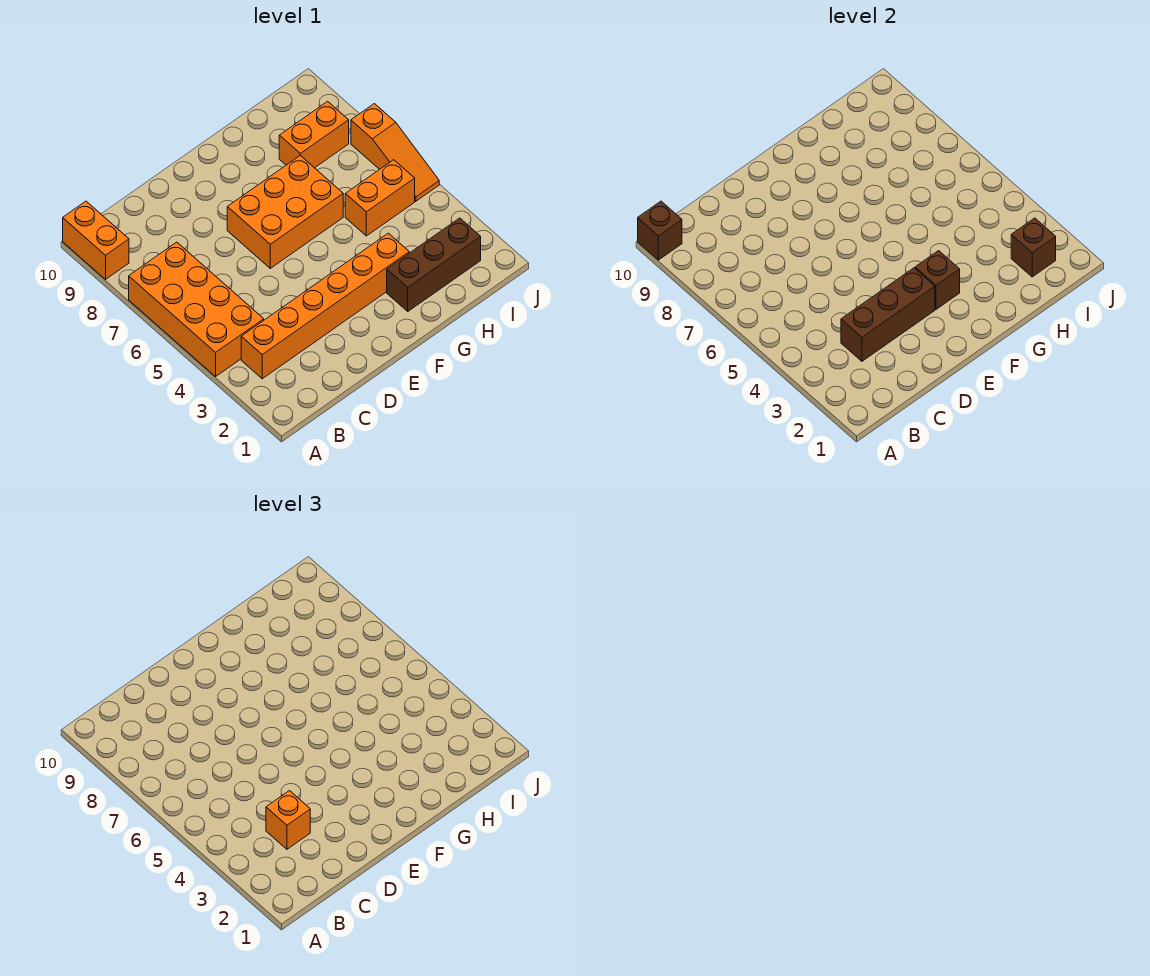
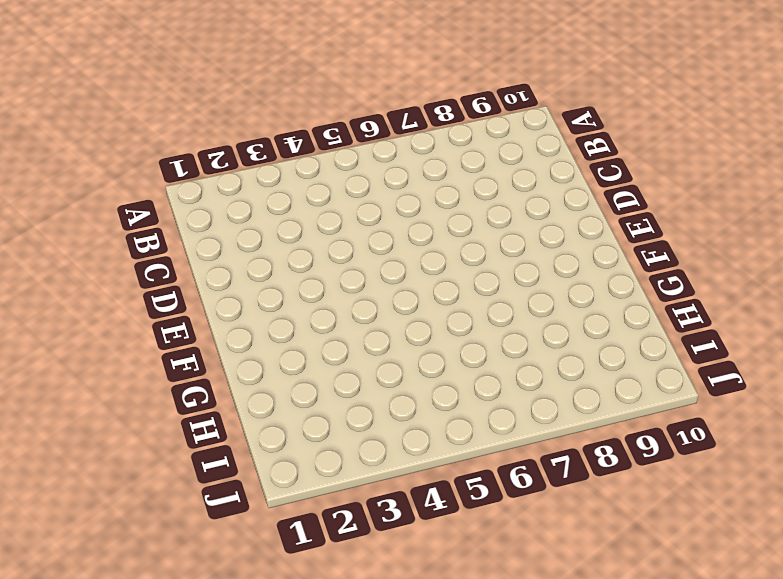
none -> orange 2x4 brick [129,242,264,376]
none -> orange 1x2 brick [63,201,129,279]
none -> orange 1x6 brick [241,233,409,379]

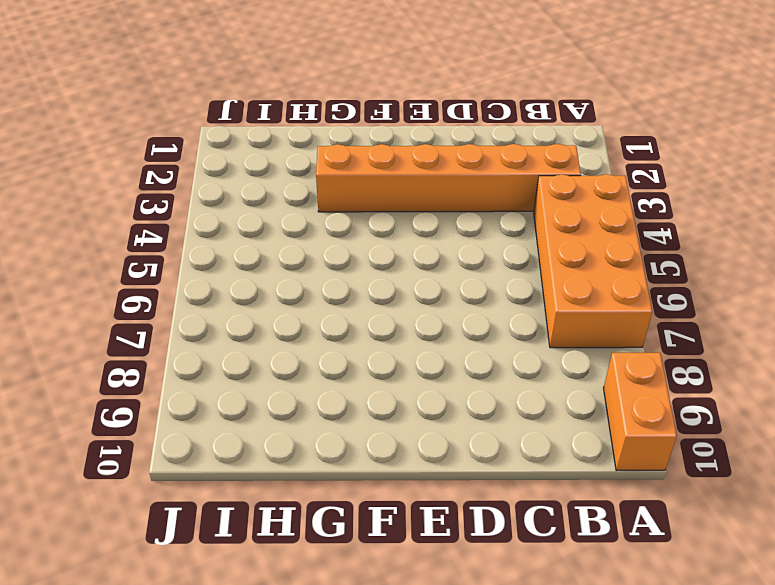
none -> orange 2x3 brick [227,156,343,268]
none -> brown 1x3 brick [387,218,481,311]
none -> orange 1x2 brick [345,160,415,236]

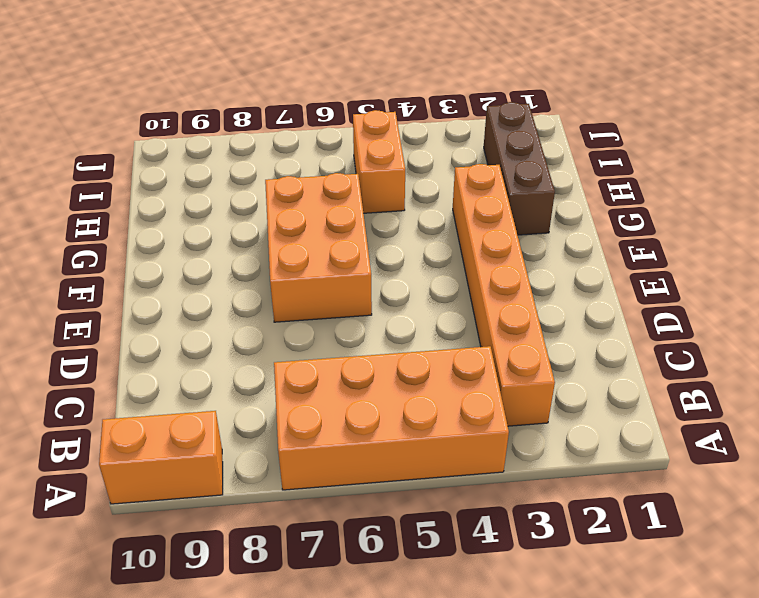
none -> orange 1x2 brick [279,101,349,168]
none -> orange 1x3 slope [351,104,439,201]
none -> brown 1x1 brick [638,201,682,260]

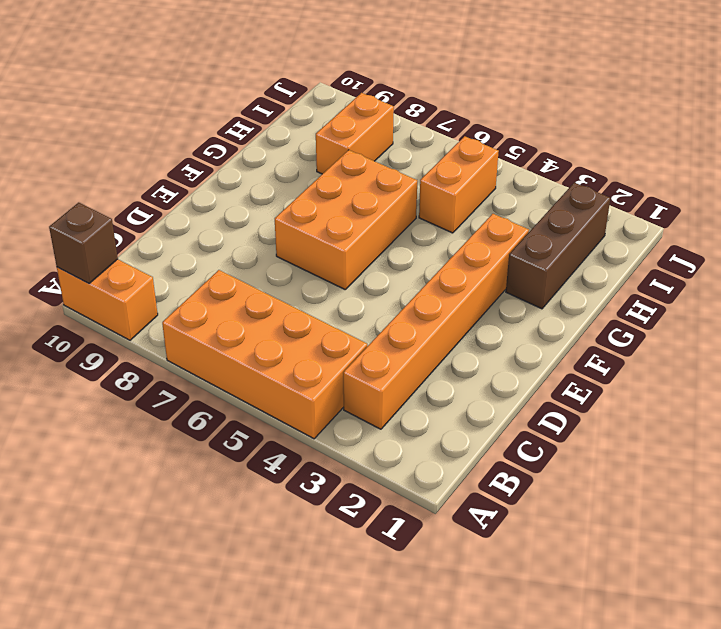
none -> orange 1x3 slope [351,104,439,201]
none -> brown 1x3 brick [841,268,935,361]
none -> brown 1x1 brick [915,251,960,309]

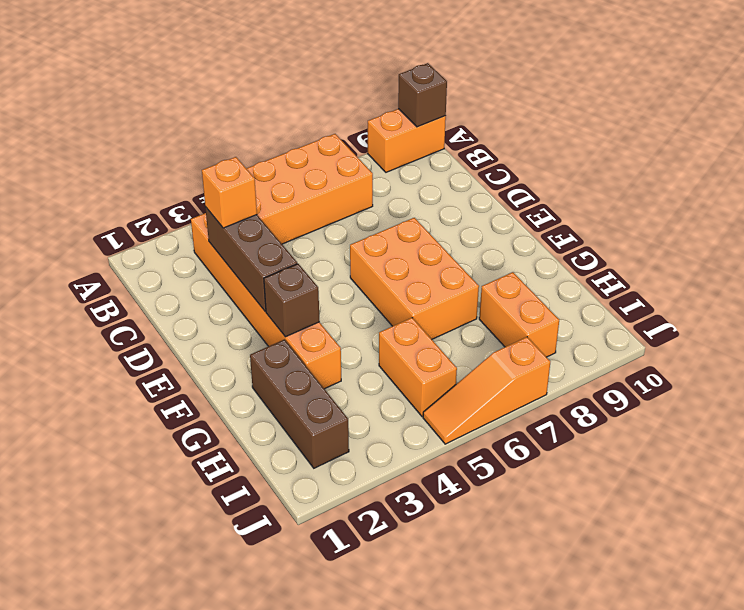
none -> brown 1x1 brick [1011,218,1056,277]

